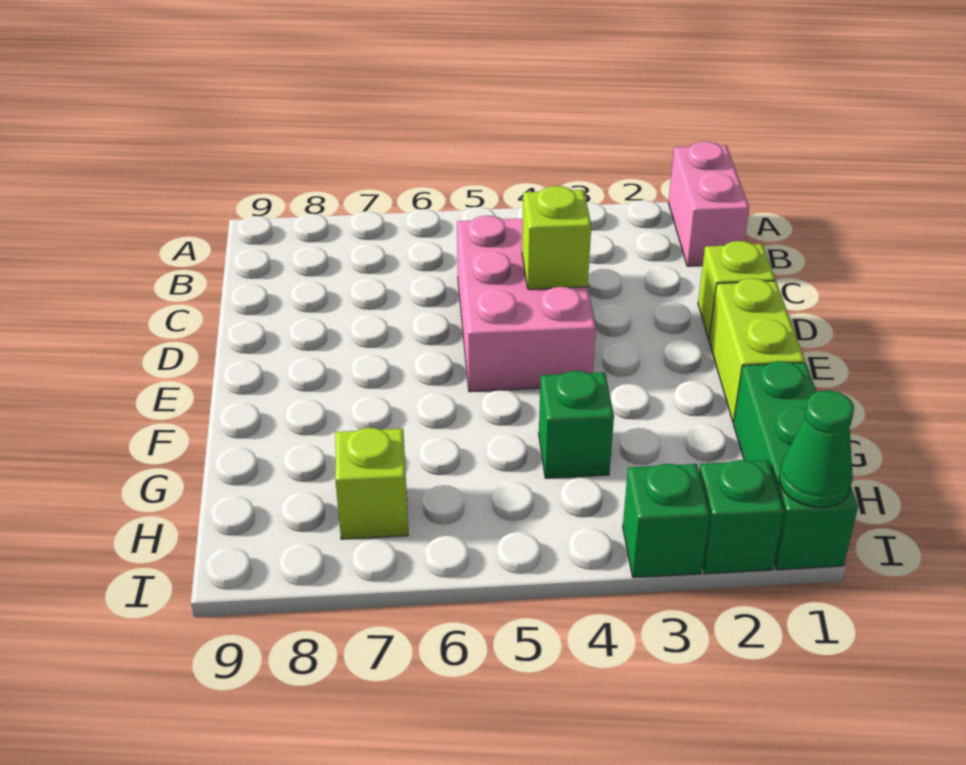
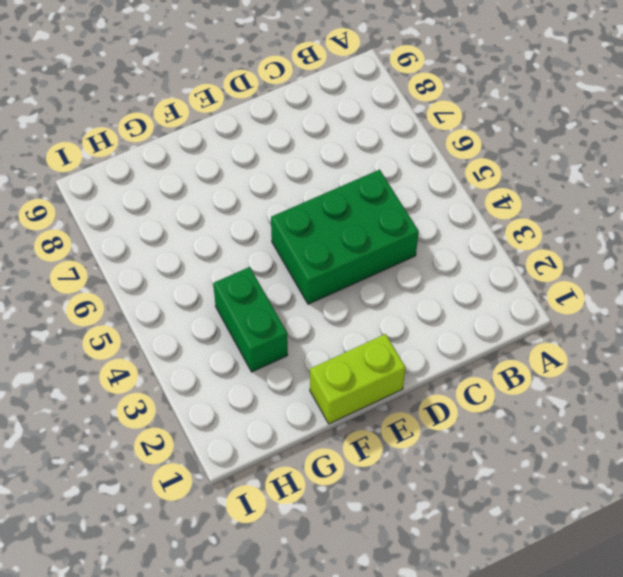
green 2x3 brick [271,170,419,304] -> pink 2x3 brick [457,216,596,392]
green 1x2 brick [213,267,288,372] -> green 1x1 brick [539,371,614,478]
none -> pink 1x2 brick [669,141,749,266]
none -> lime 1x1 brick [698,241,775,339]

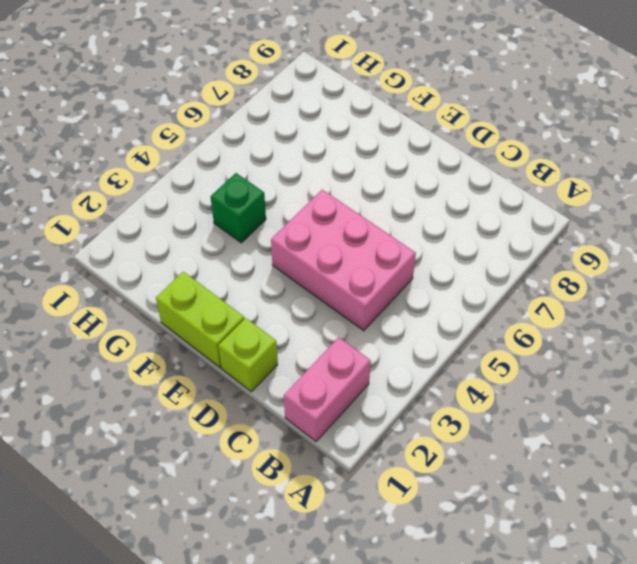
pink 1x2 brick [284,337,371,441] -> pink 1x2 brick turned to [669,141,749,266]
none -> green 1x3 brick [734,361,858,570]
none -> lime 1x1 brick [335,428,408,539]

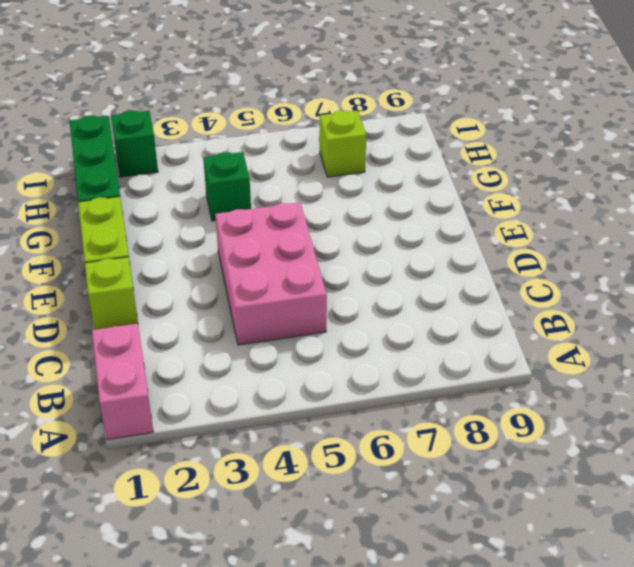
none -> green 1x1 brick [623,464,710,578]
none -> lime 1x1 brick [522,186,591,289]

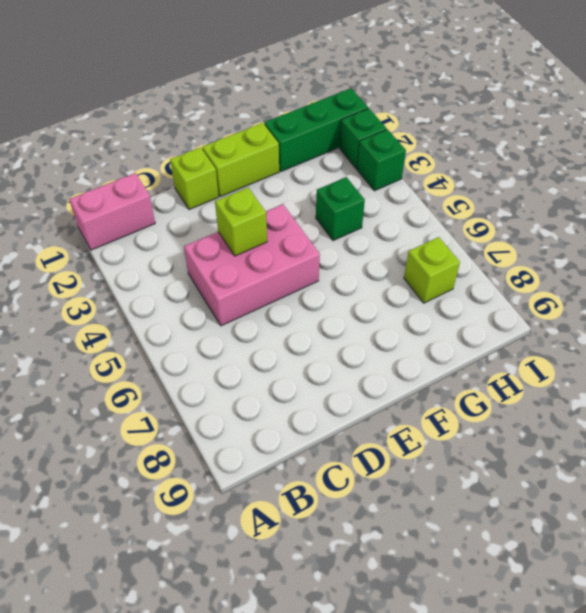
none -> green 1x1 cone [779,390,854,508]

